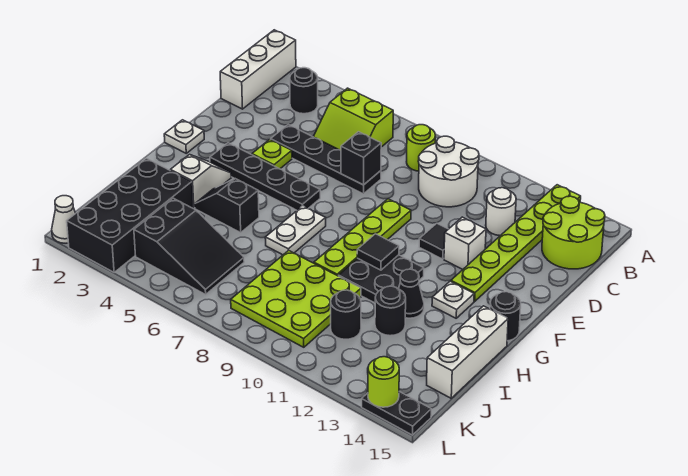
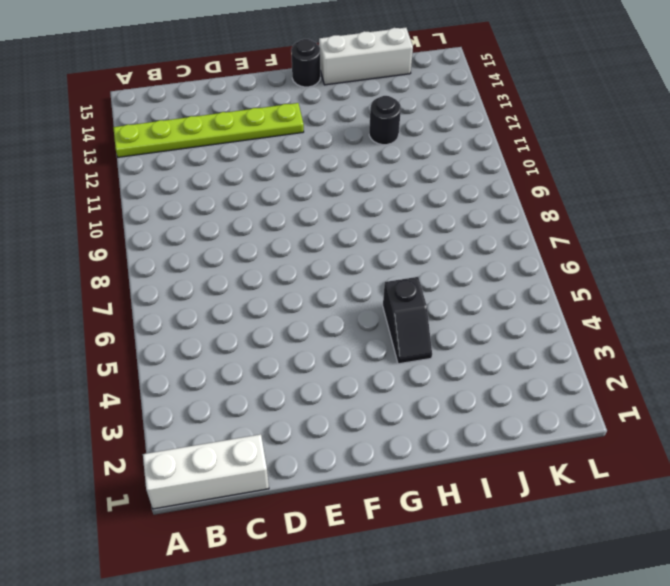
none -> black 1x1 round brick [290,68,318,114]
none -> lime 2x2 slope [313,88,393,150]
none -> lime 1x1 round brick [407,125,435,171]
none -> white 2x2 round brick [418,136,479,207]

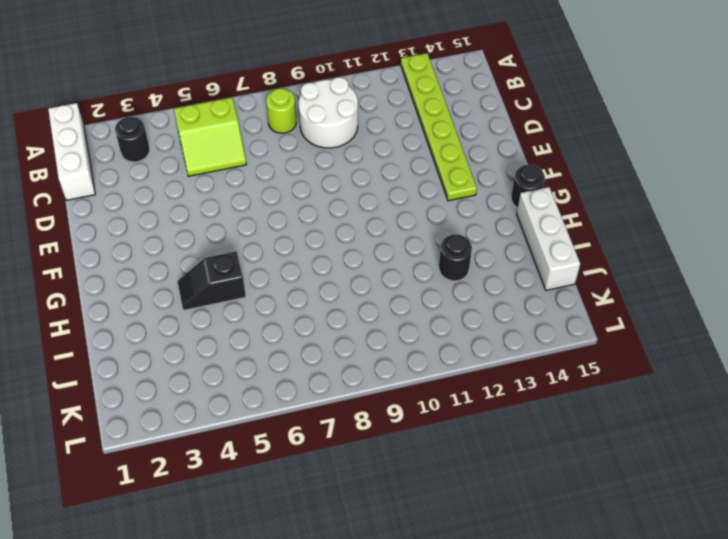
none -> lime 2x2 round brick [542,196,605,269]
none -> white 1x1 round brick [486,188,516,236]
none -> black 1x4 plate [271,125,381,194]
none -> lime 1x1 plate [252,139,292,169]

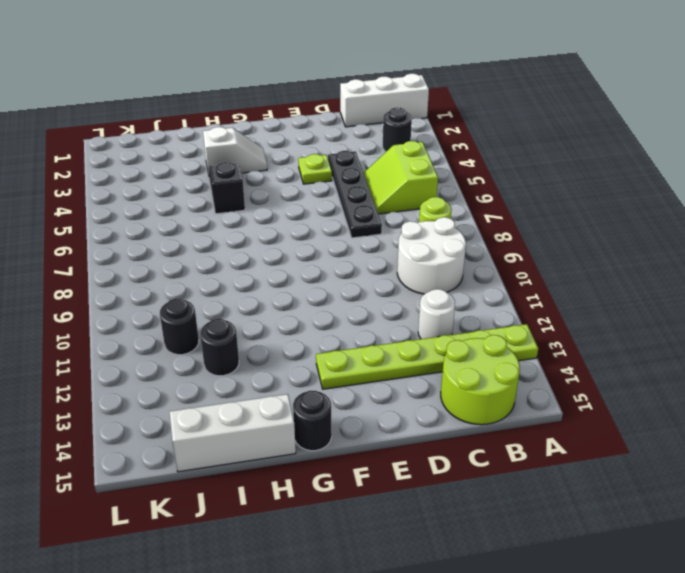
none -> lime 1x4 plate [314,199,411,276]
none -> black 1x1 tile [419,223,448,259]
none -> white 1x1 brick [444,217,486,269]
none -> white 1x1 plate [164,120,204,153]

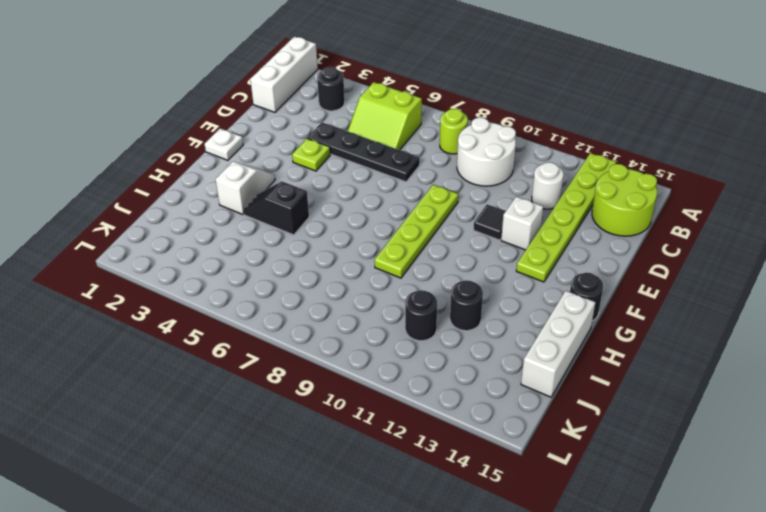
none -> black 1x4 plate [210,143,320,210]
none -> white 1x2 plate [265,206,326,255]
none -> black 2x2 plate [338,255,424,303]
none -> white 1x1 plate [432,281,474,318]

